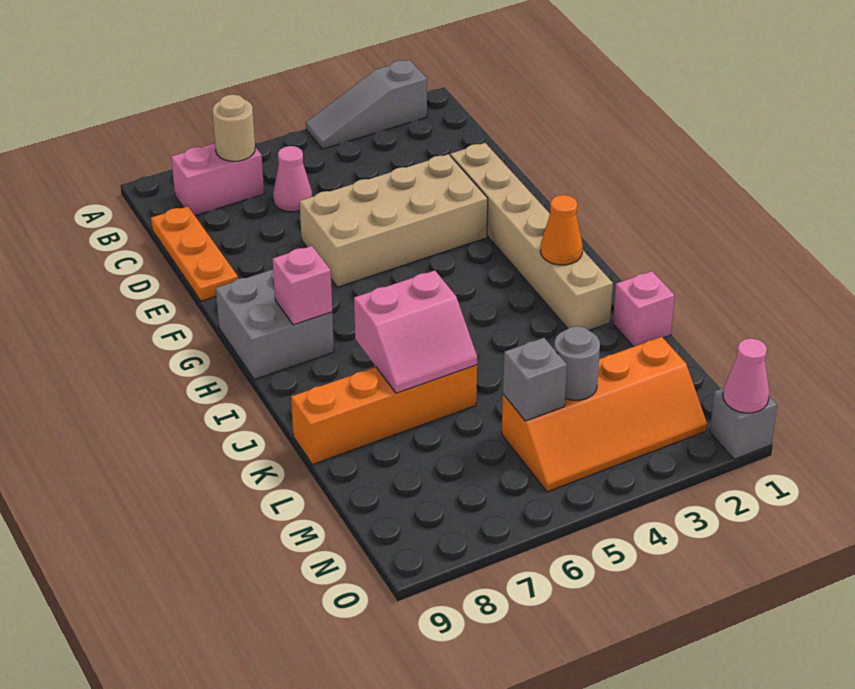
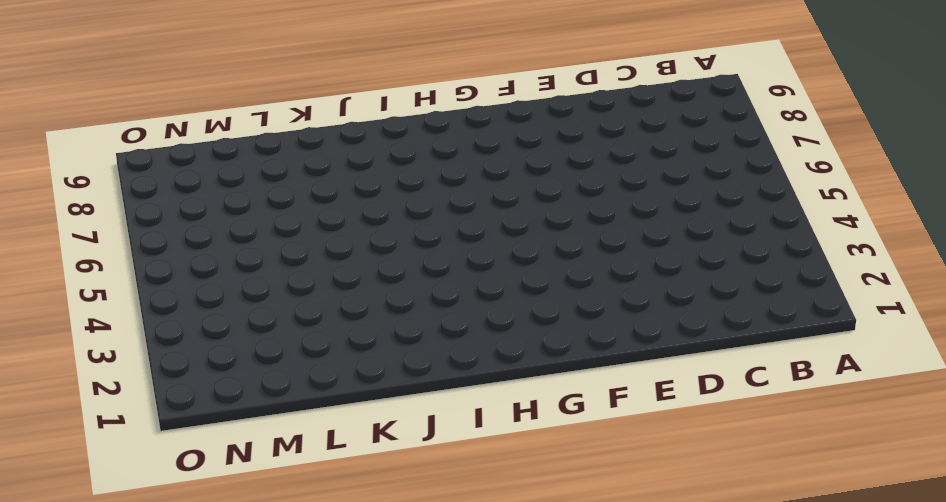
none -> grey 1x3 slope [306,60,427,149]
none -> pink 1x2 brick [171,143,264,216]
none -> pink 1x1 cone [273,146,312,212]

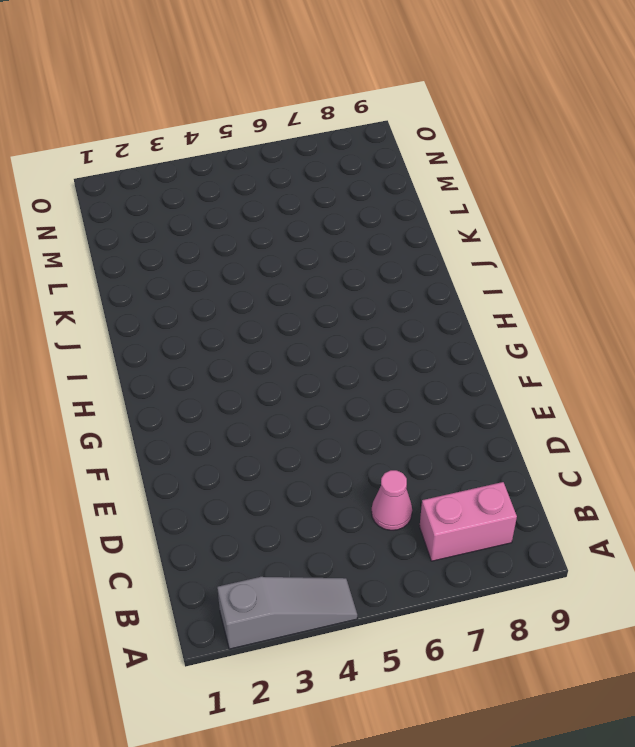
none -> orange 1x3 plate [151,206,238,301]
none -> tan 1x6 brick [450,143,613,330]
none -> tan 2x4 brick [300,154,488,287]

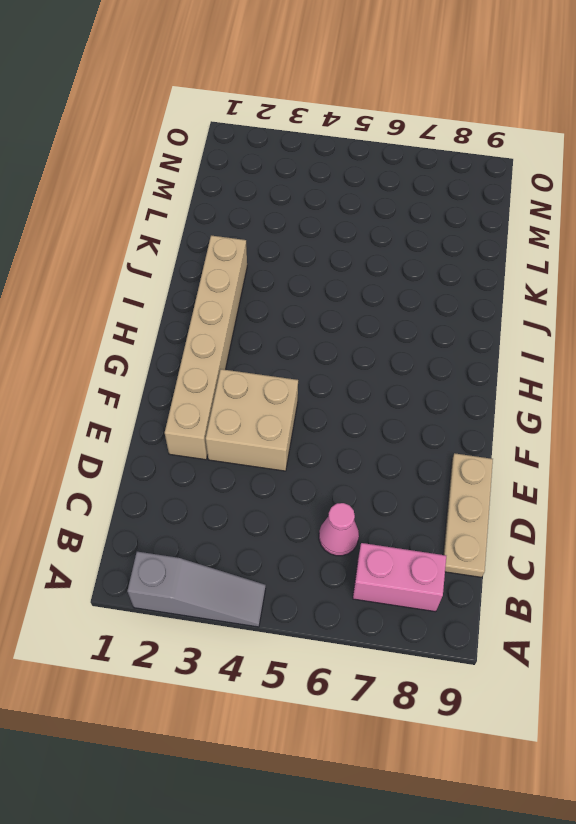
tan 1x3 plate [443,453,493,577] -> orange 1x3 plate [151,206,238,301]
tan 2x2 brick [206,369,298,471] -> tan 2x4 brick [300,154,488,287]
none -> grey 2x2 brick [216,270,334,379]
none -> pink 1x1 brick [613,271,675,347]
none -> orange 1x4 brick [291,365,477,464]

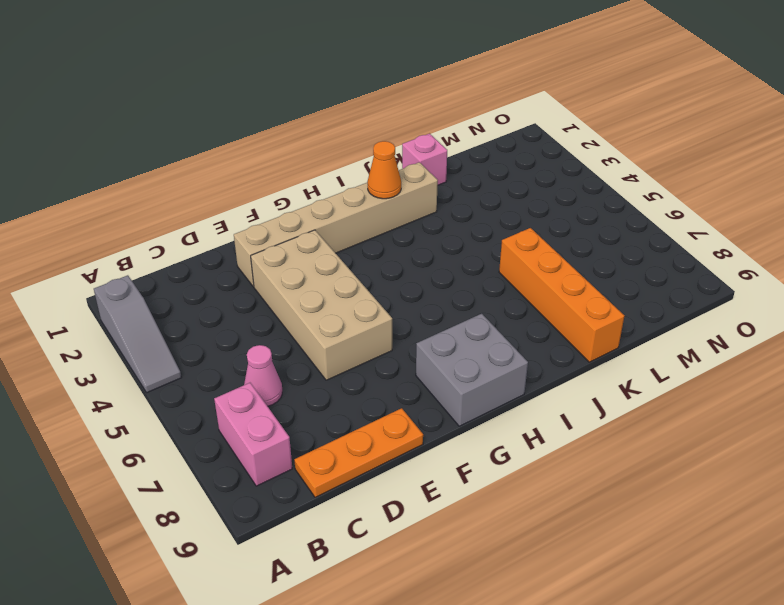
none -> orange 2x4 slope [502,337,707,492]
none -> grey 1x1 brick [709,388,777,459]
none -> tan 1x1 round brick [213,94,255,161]

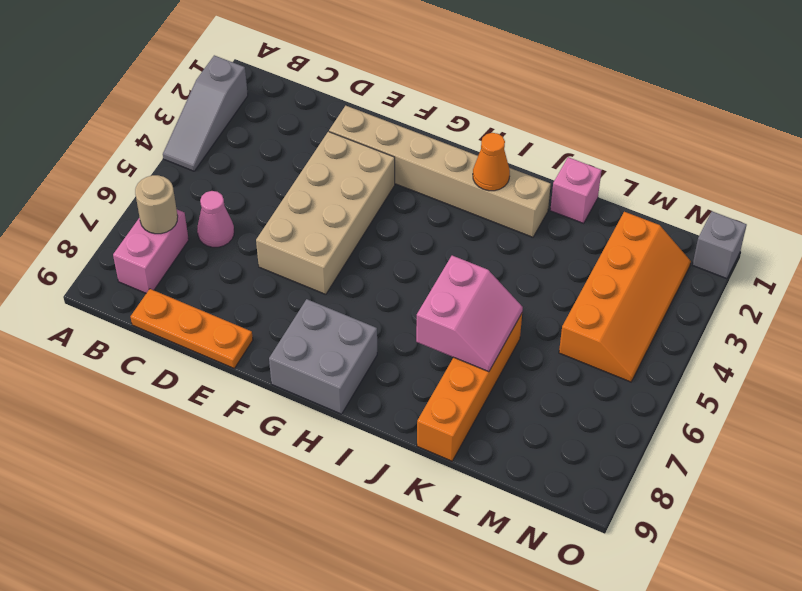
none -> pink 1x1 brick [273,246,332,325]
none -> grey 1x1 round brick [554,326,600,400]
none -> grey 1x1 brick [503,338,567,421]

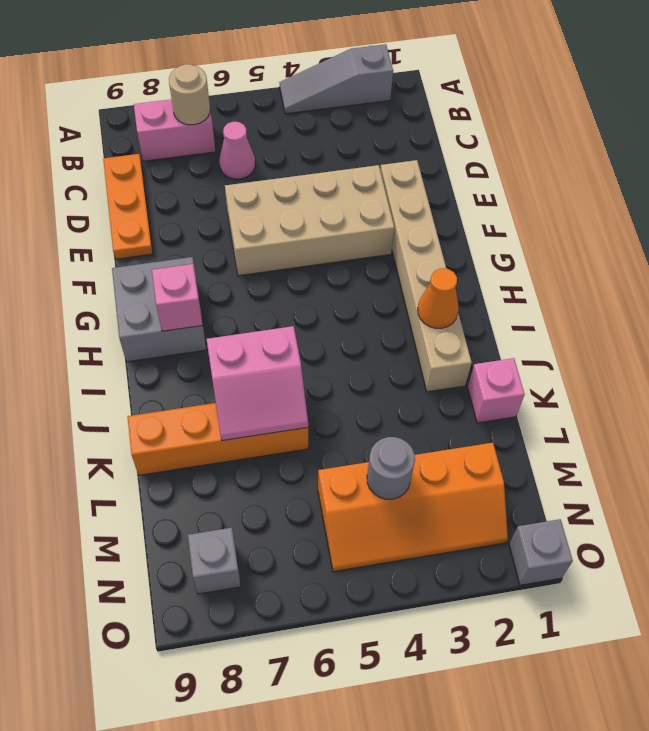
grey 1x1 brick [188,528,241,594] -> grey 1x1 brick moved to [503,338,567,421]
none -> pink 1x1 cone [723,338,769,413]

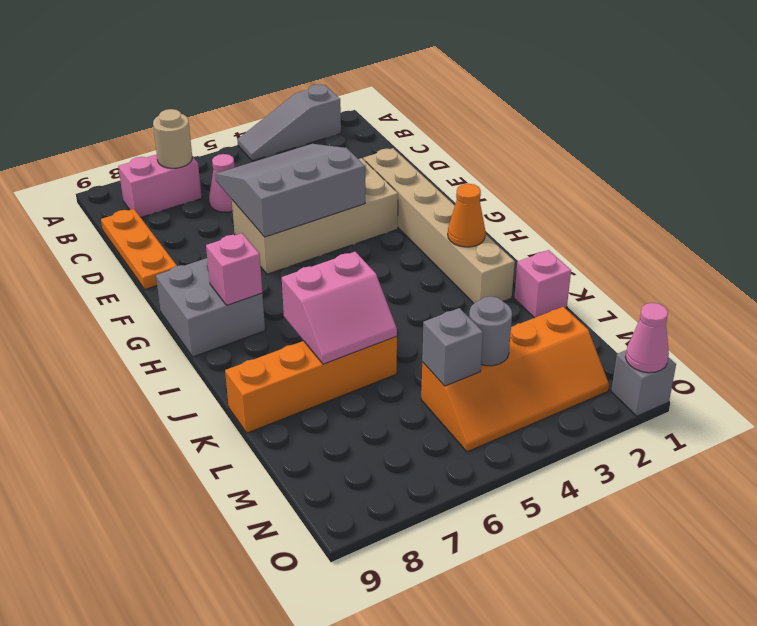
grey 3x3 slope [215,144,365,237] -> none

